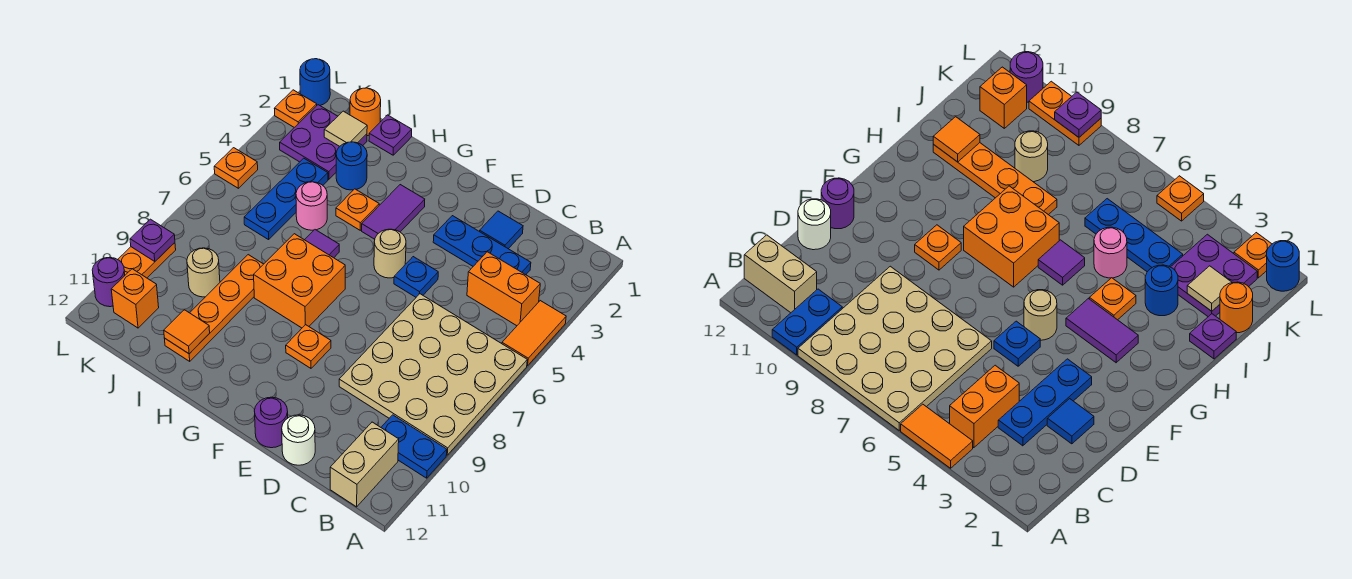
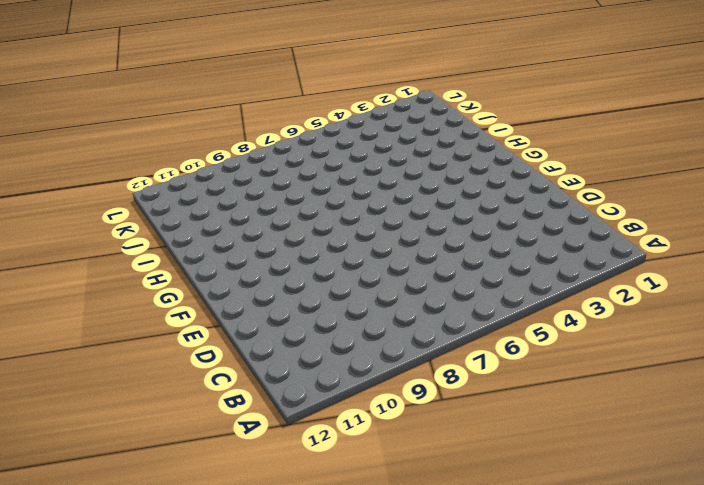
none -> orange 1x2 tile [502,301,566,366]
none -> tan 4x4 plate [339,294,527,455]
none -> blue 1x2 plate [381,415,447,478]
none -> orange 1x2 brick [467,252,540,326]

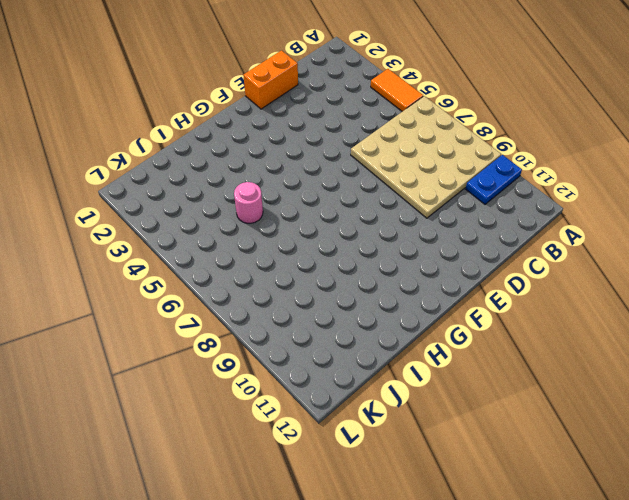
orange 1x2 brick [243,51,298,109] -> orange 1x2 brick moved to [467,252,540,326]
none -> tan 1x2 brick [330,422,399,507]
none -> blue 1x3 plate [433,216,531,275]
none -> blue 1x1 tile [480,211,523,249]
none -> white 1x1 round brick [282,415,315,465]

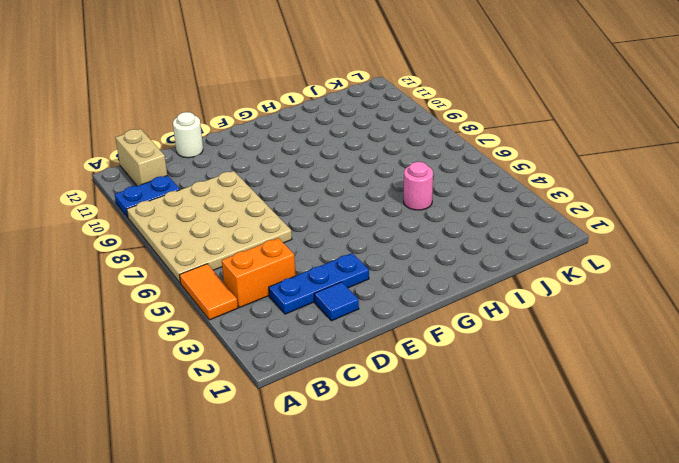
none -> blue 1x1 plate [394,257,438,297]
none -> purple 1x1 round brick [254,397,288,448]
none -> tan 1x1 round brick [374,229,406,278]
none -> orange 1x1 plate [286,325,331,368]

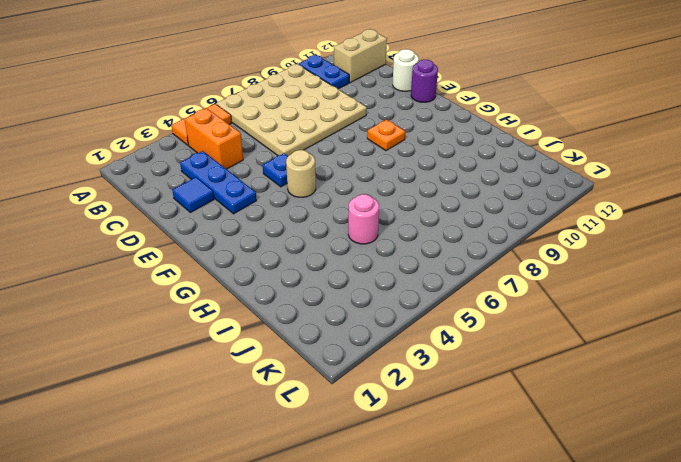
none -> purple 1x2 tile [362,185,425,239]
none -> orange 2x2 brick [254,234,345,328]
none -> orange 1x1 plate [336,189,379,230]
none -> purple 1x1 tile [305,230,339,258]

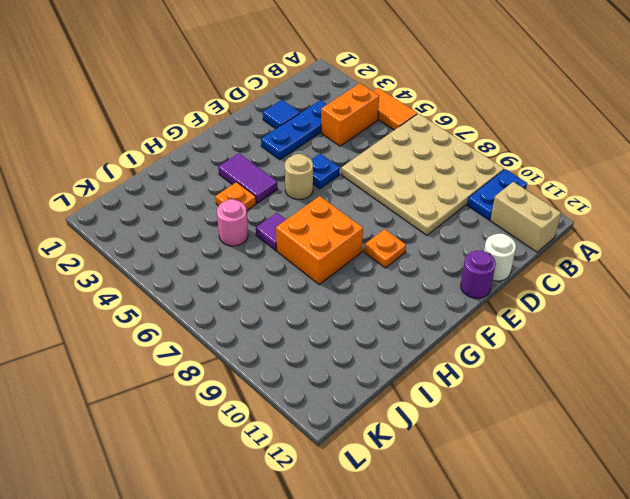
none -> purple 1x1 plate [369,115,412,155]
none -> blue 1x1 round brick [336,142,367,190]
none -> orange 1x4 plate [164,255,263,361]
none -> orange 1x1 round brick [350,88,381,136]

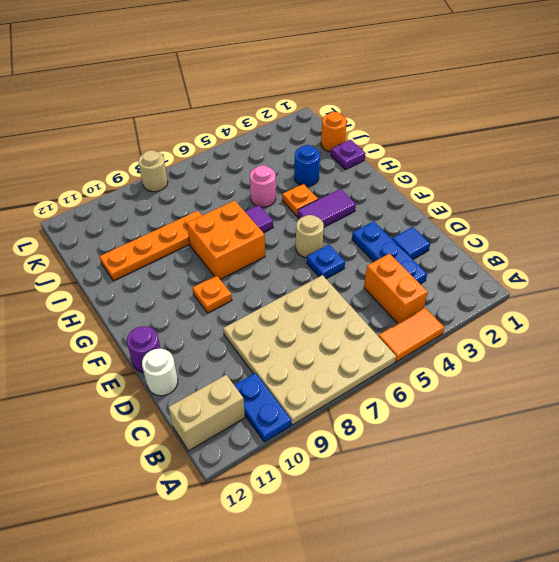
tan 1x1 round brick [138,150,168,192] -> tan 1x1 round brick moved to [187,248,220,297]
none -> purple 2x2 plate [280,105,367,179]
none -> blue 1x3 plate [244,158,328,240]
none -> orange 1x1 brick [111,269,159,328]
none -> blue 1x1 round brick [300,59,330,105]

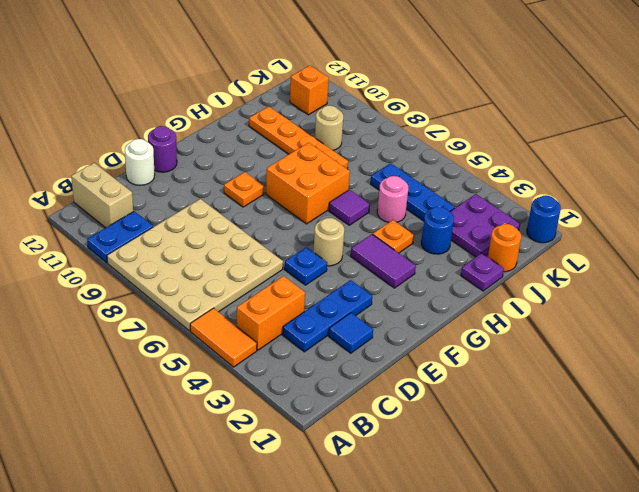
none -> orange 1x1 plate [274,90,317,127]
none -> orange 1x1 plate [214,148,258,188]
none -> orange 1x2 plate [118,243,176,278]
none -> purple 1x1 round brick [92,257,125,307]

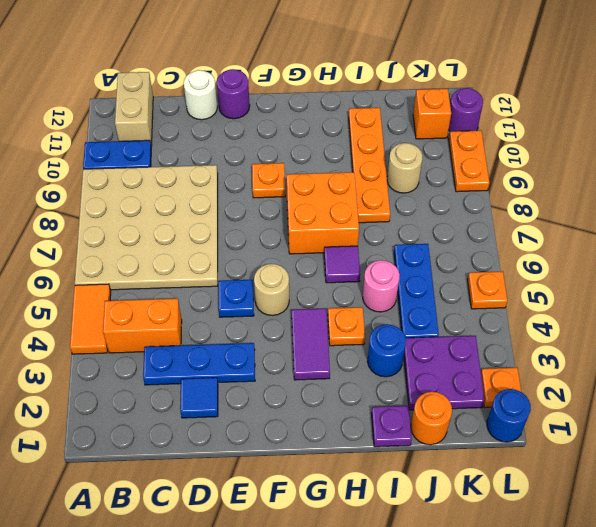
none -> orange 1x1 tile [164,310,210,354]
none -> tan 1x1 tile [324,111,367,146]
none -> purple 1x1 plate [130,219,175,262]

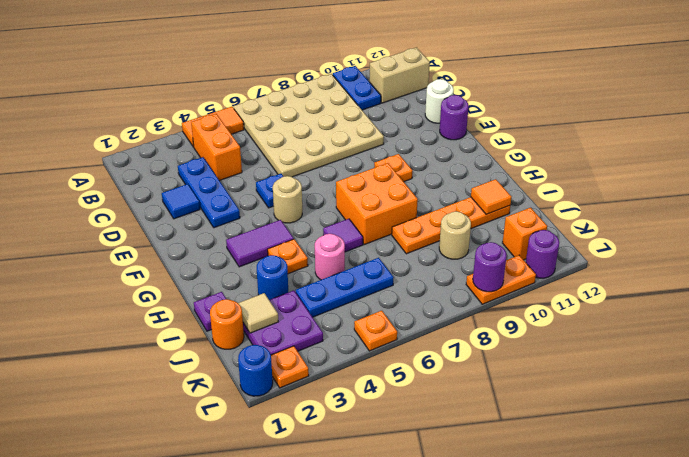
purple 1x1 round brick [473,242,507,292] -> purple 1x1 plate [130,219,175,262]

